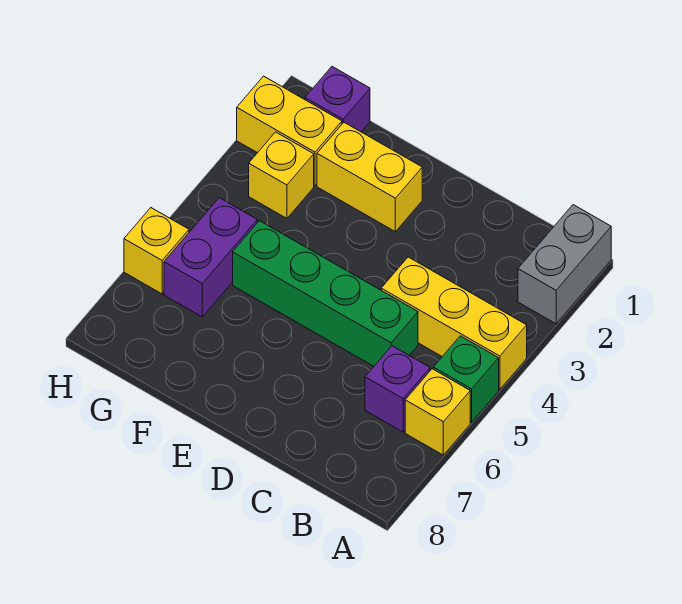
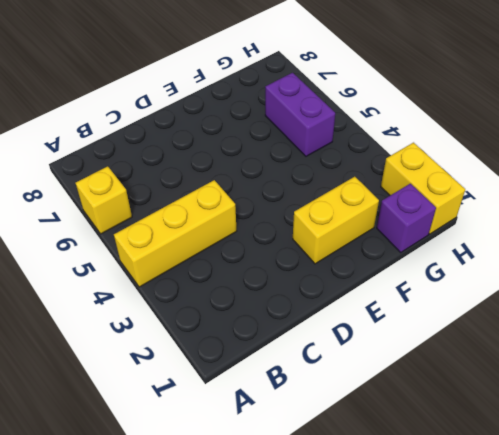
yellow 1x2 brick [381,143,465,234] -> yellow 1x2 brick turned to [237,76,342,185]
none -> grey 1x2 brick [518,205,611,324]
none -> green 1x1 brick [433,336,499,422]
none -> purple 1x1 brick [365,346,430,432]

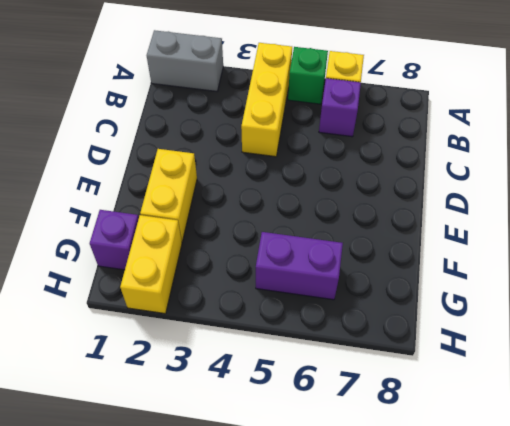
none -> green 1x4 brick [233,221,418,366]
none -> yellow 1x1 brick [249,132,314,218]
none -> yellow 1x1 brick [124,208,189,294]

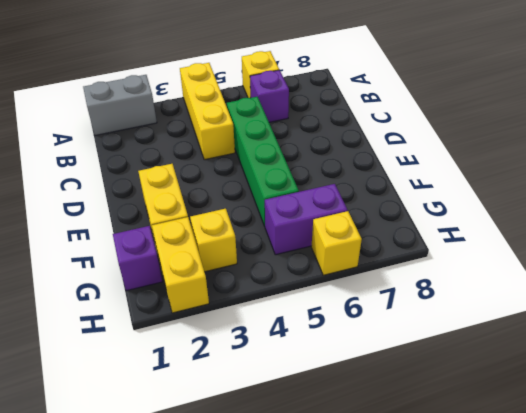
none -> green 1x1 brick [433,336,499,422]

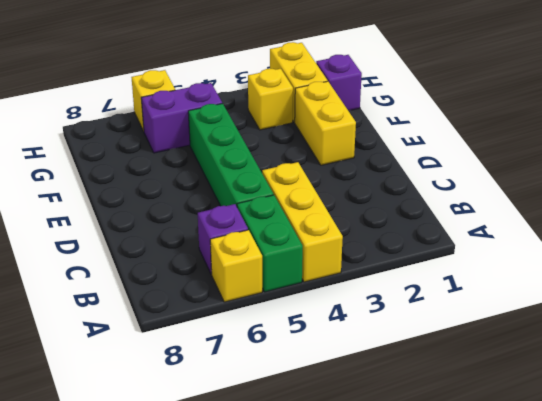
green 1x2 brick [237,195,303,292] -> green 1x1 brick [433,336,499,422]
none -> grey 1x2 brick [518,205,611,324]

